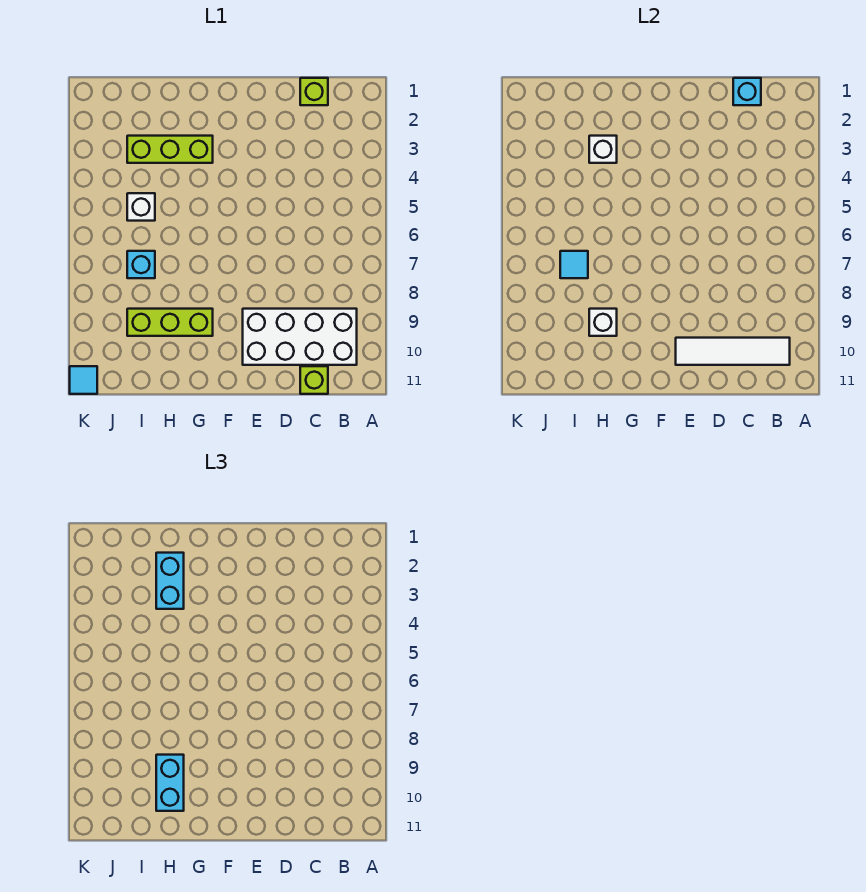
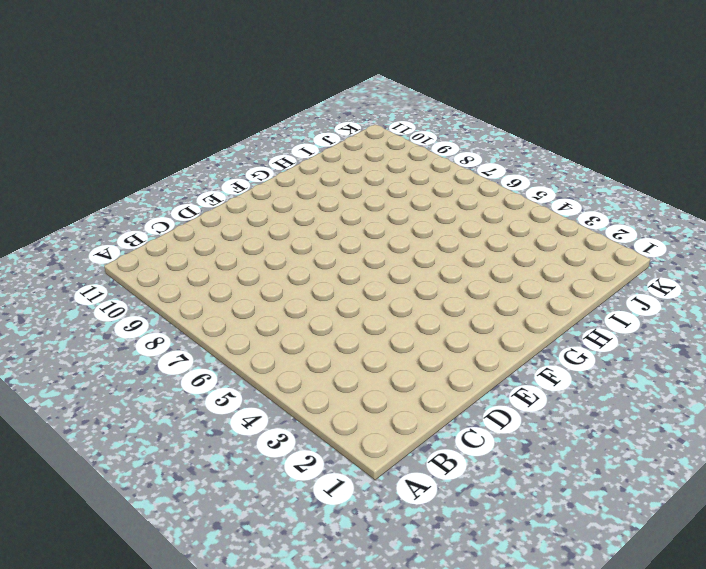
none -> white 2x4 brick [243,309,357,365]
none -> lime 1x1 brick [300,78,328,105]
none -> lime 1x1 brick [300,366,328,394]

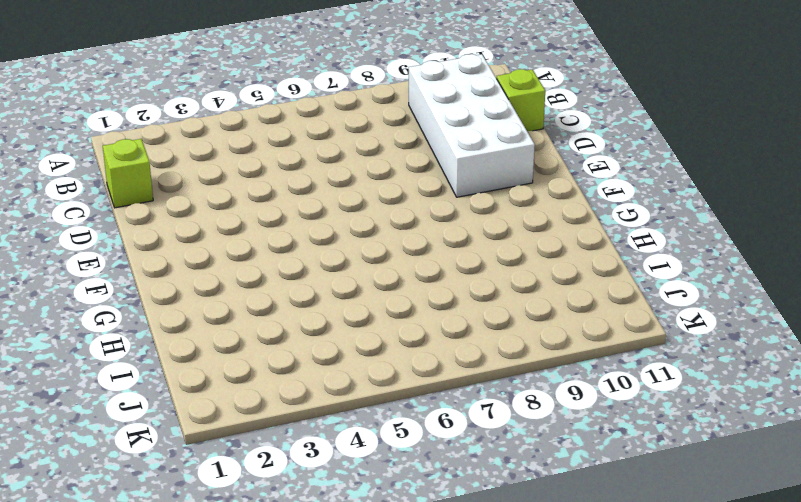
none -> lime 1x3 brick [127,136,213,163]
none -> lime 1x3 brick [127,309,213,336]
none -> white 1x1 brick [127,193,155,221]

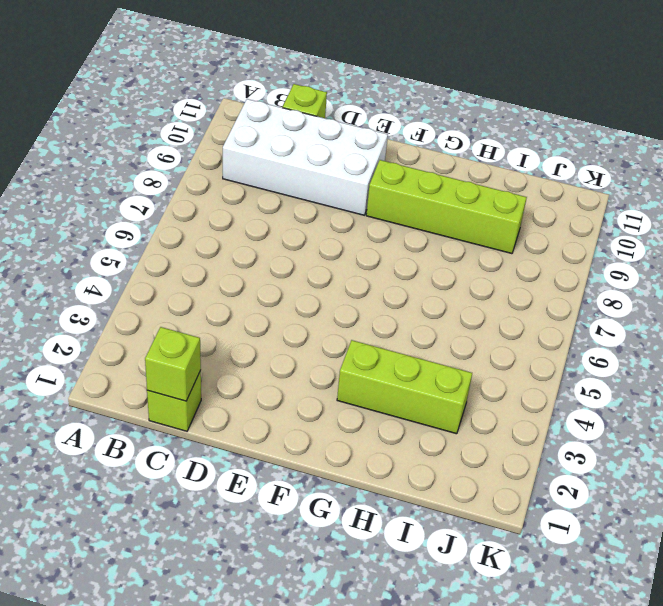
lime 1x1 brick [145,327,201,401] -> cyan 1x1 brick [733,78,761,105]
lime 1x4 brick [366,160,527,254] -> lime 1x3 brick [127,309,213,336]
none -> white 1x1 brick [127,193,155,221]
none -> cyan 1x1 brick [127,251,155,278]
none -> cyan 1x1 tile [70,366,97,394]

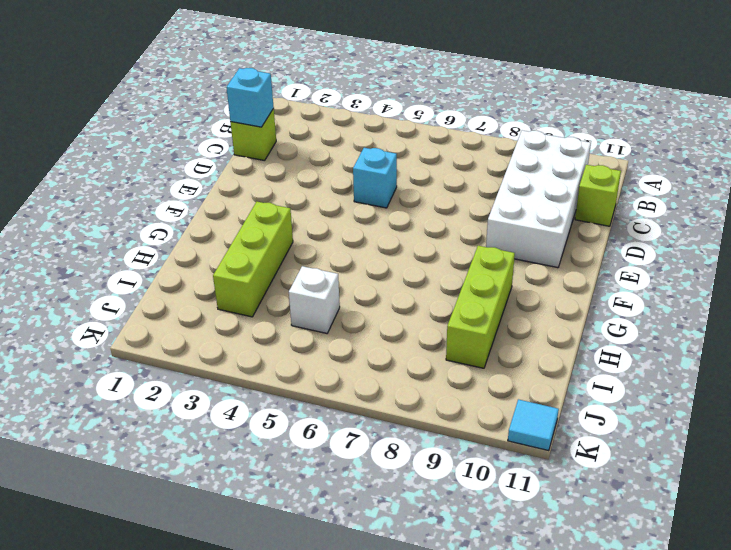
cyan 1x1 brick [353,148,397,208] -> cyan 1x1 brick moved to [127,251,155,278]
none -> white 1x4 tile [676,338,790,365]
none -> white 1x1 brick [589,136,617,163]
none -> white 1x1 brick [589,309,617,336]

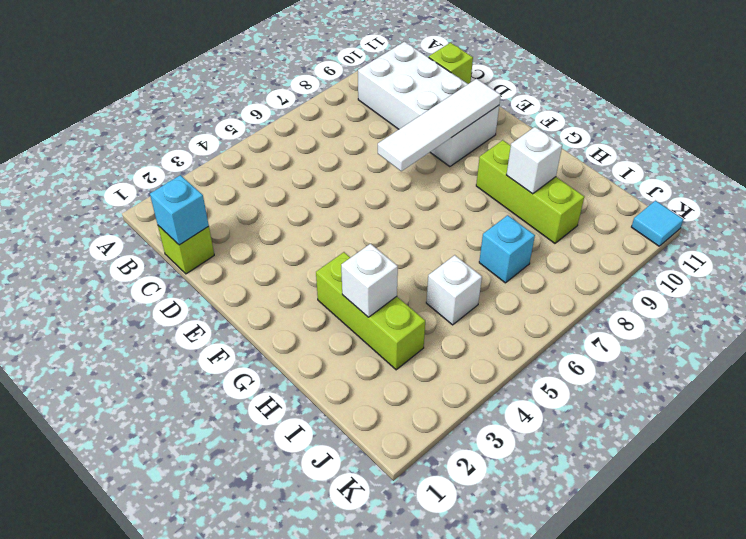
white 1x4 tile [378,79,501,171] -> white 1x4 tile turned to [676,338,790,365]
none -> cyan 1x1 tile [560,251,588,278]
none -> cyan 1x2 brick [156,553,184,609]
none -> cyan 1x2 brick [156,755,184,811]

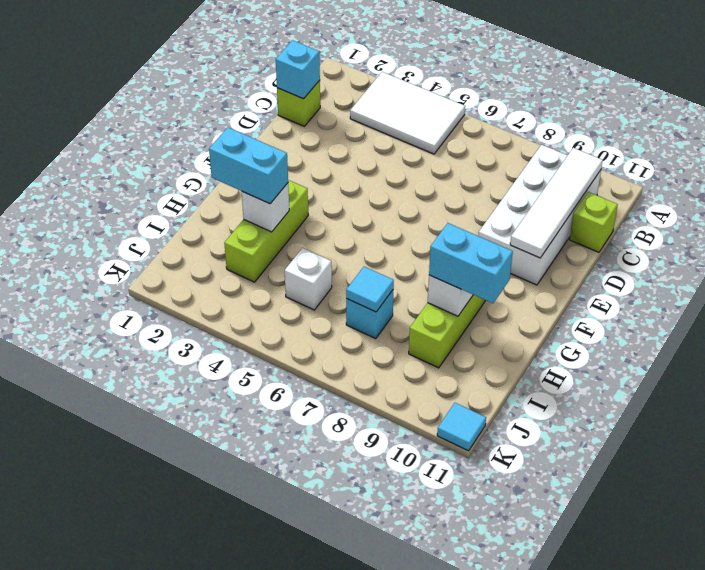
white 2x3 tile [350,72,465,154] -> none

